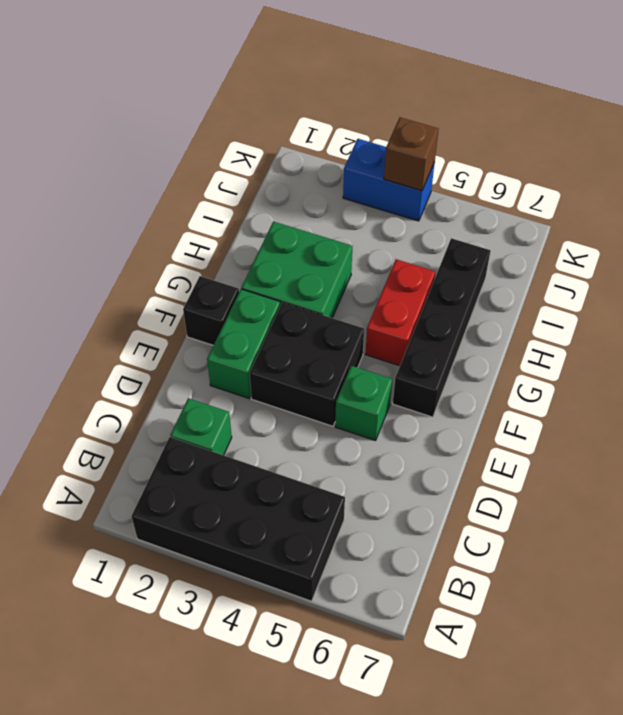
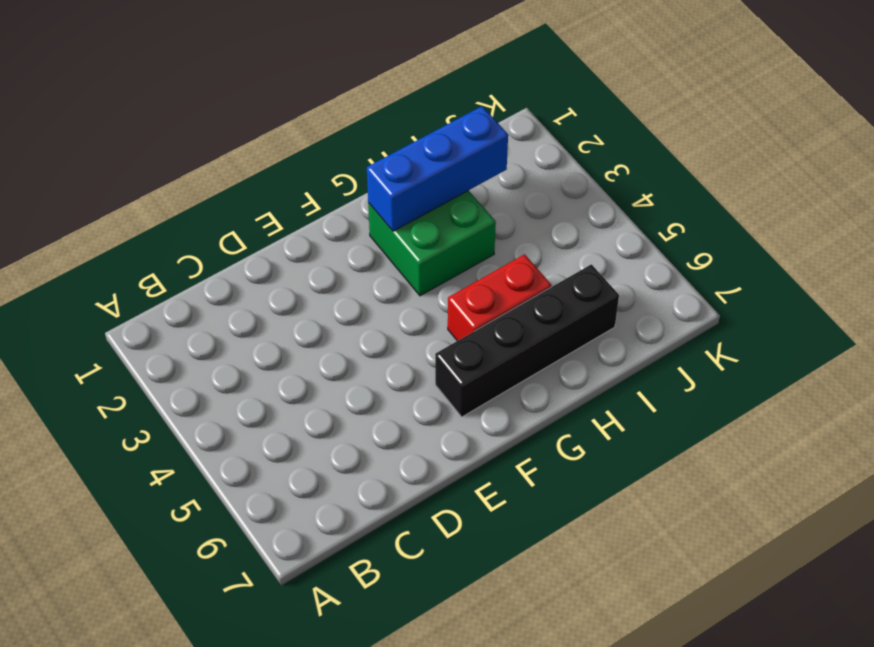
blue 1x3 brick [367,106,508,231] -> none
none -> black 2x4 brick [131,437,345,601]
none -> green 1x1 brick [170,398,232,455]

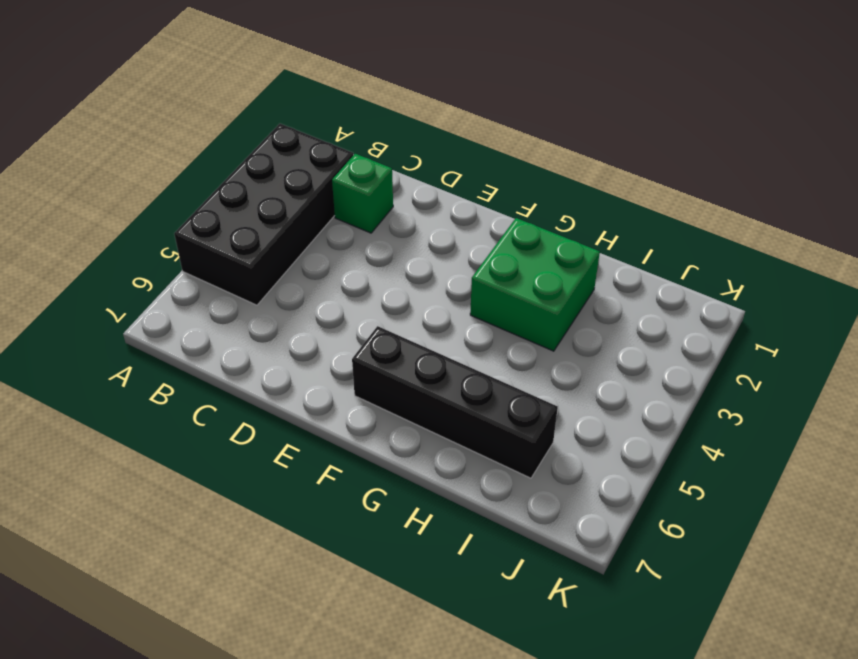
none -> green 1x2 brick [207,289,280,398]
none -> black 2x2 brick [250,302,364,426]

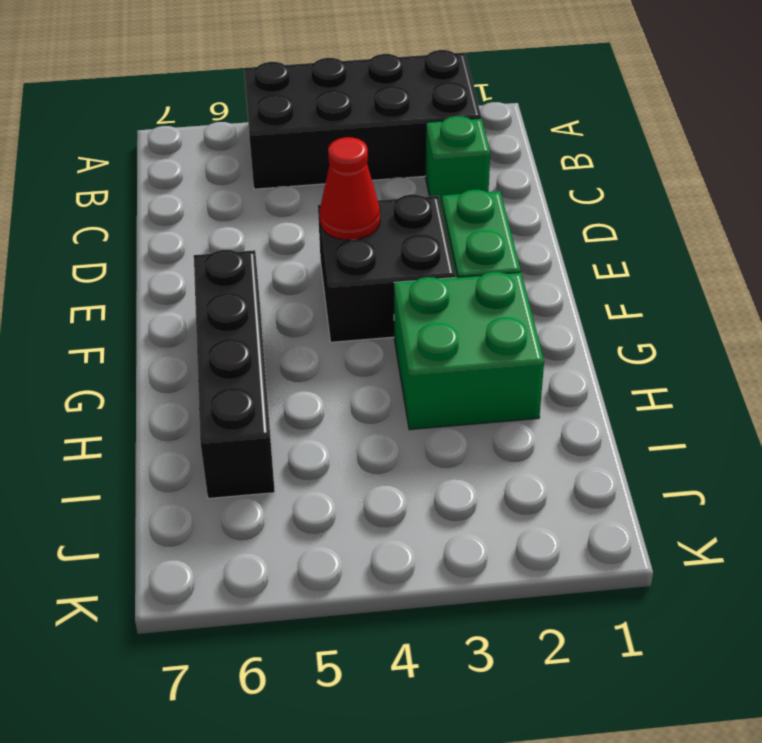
red 1x1 cone [320,137,380,240] -> none
none -> green 1x1 brick [335,366,392,441]
none -> black 1x1 brick [183,276,239,345]

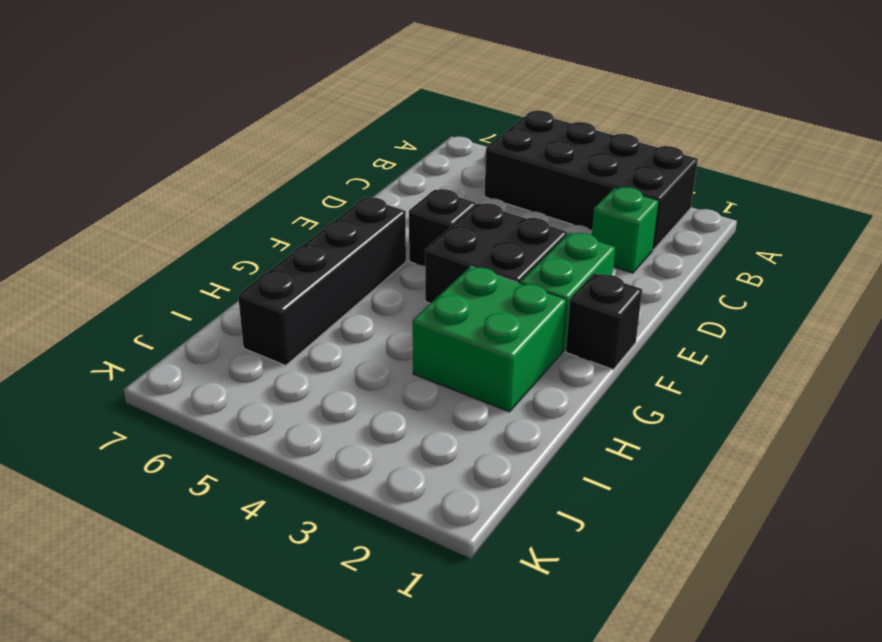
black 1x1 brick [409,189,476,266] -> green 1x1 brick [335,366,392,441]
none -> red 1x2 brick [365,259,435,366]
none -> blue 1x2 brick [343,139,435,221]

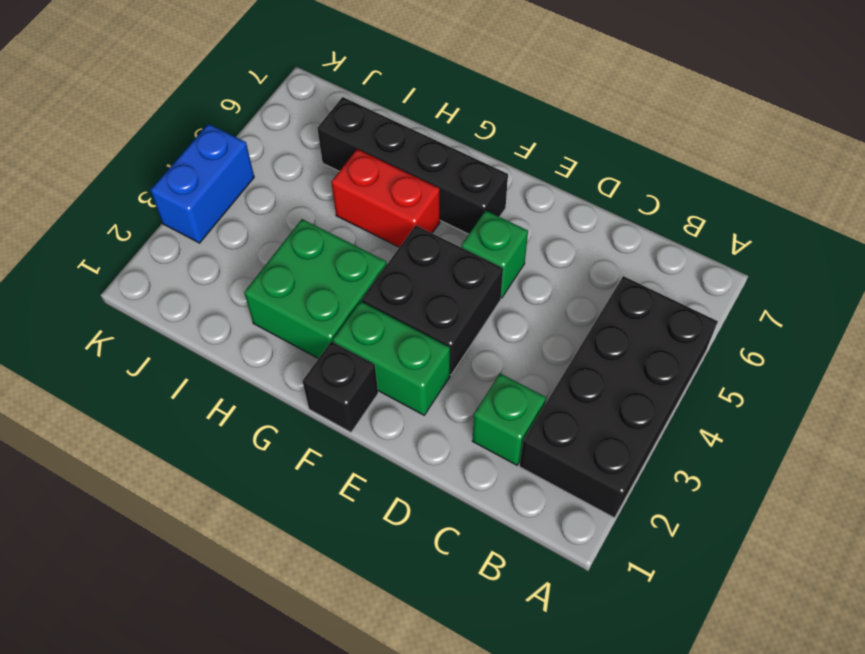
none -> brown 1x1 brick [384,117,439,191]

